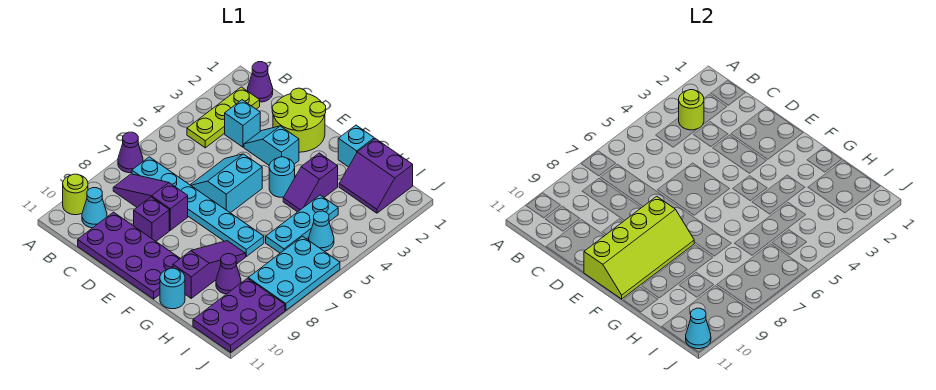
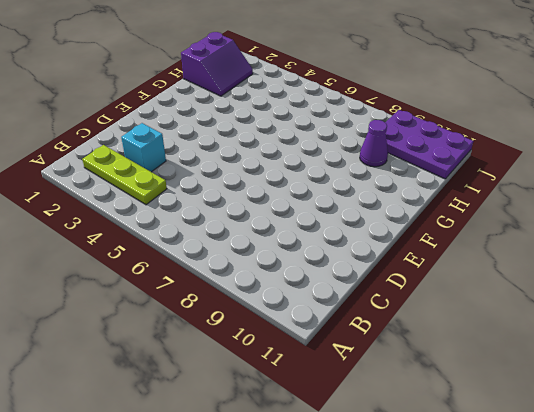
none -> purple 1x1 cone [118,132,143,173]
none -> lime 1x1 round brick [63,174,88,215]
none -> purple 1x1 cone [248,62,273,102]

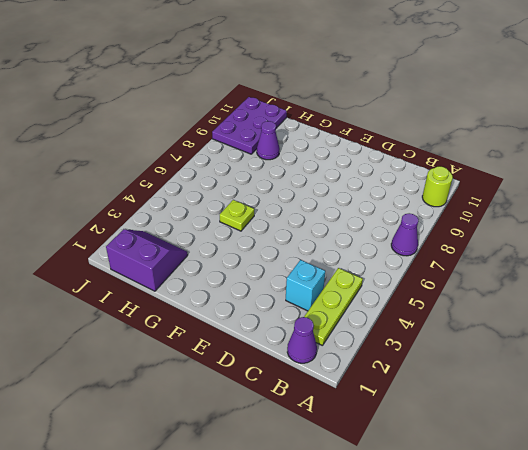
lime 1x1 plate [220,200,254,231] -> none
none -> cyan 1x6 plate [132,157,264,256]
none -> purple 1x3 slope [113,174,188,230]
none -> cyan 1x1 cone [82,188,107,228]

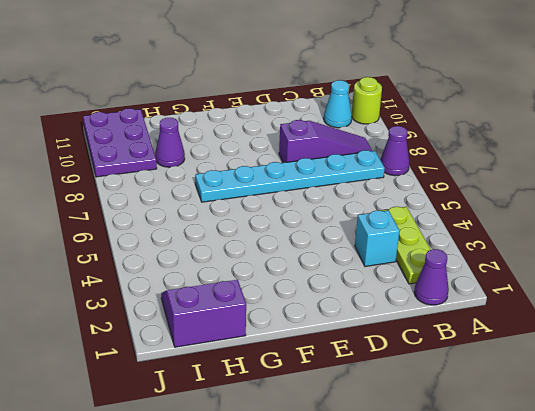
none -> purple 2x4 plate [78,212,180,299]
none -> lime 2x2 round brick [272,88,326,152]
none -> cyan 1x2 slope [244,126,299,165]

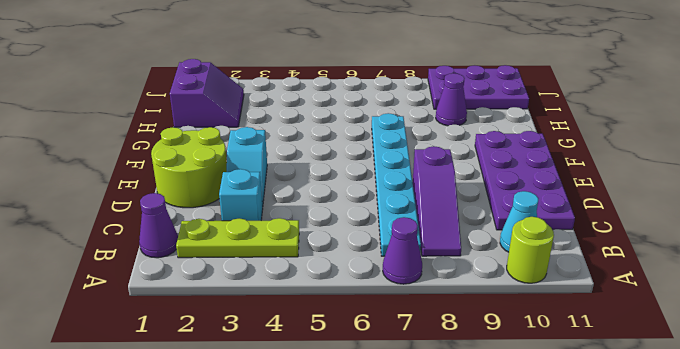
none -> cyan 2x2 slope [191,154,262,213]
none -> purple 1x1 brick [134,197,169,241]
none -> cyan 1x1 round brick [269,157,295,197]

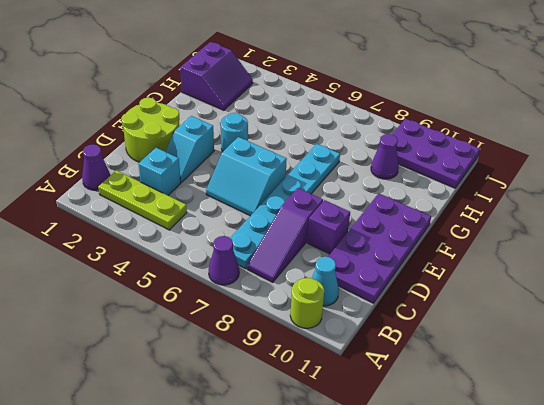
none -> cyan 1x1 brick [338,125,374,167]
none -> purple 1x2 slope [283,153,338,212]
none -> purple 1x3 slope [173,241,246,298]

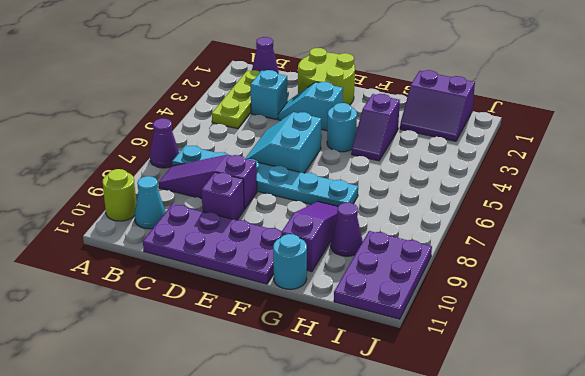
none -> cyan 1x1 brick [338,125,374,167]
none -> cyan 1x3 plate [266,195,338,253]
none -> cyan 1x1 cone [309,211,334,251]

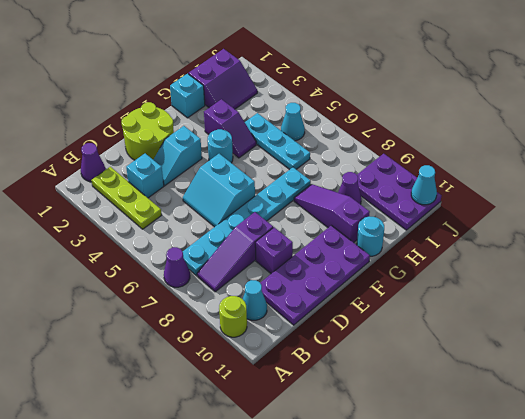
none -> cyan 2x3 plate [248,236,340,310]
none -> lime 1x1 round brick [679,90,704,130]
none -> lime 2x4 slope [584,196,694,299]

